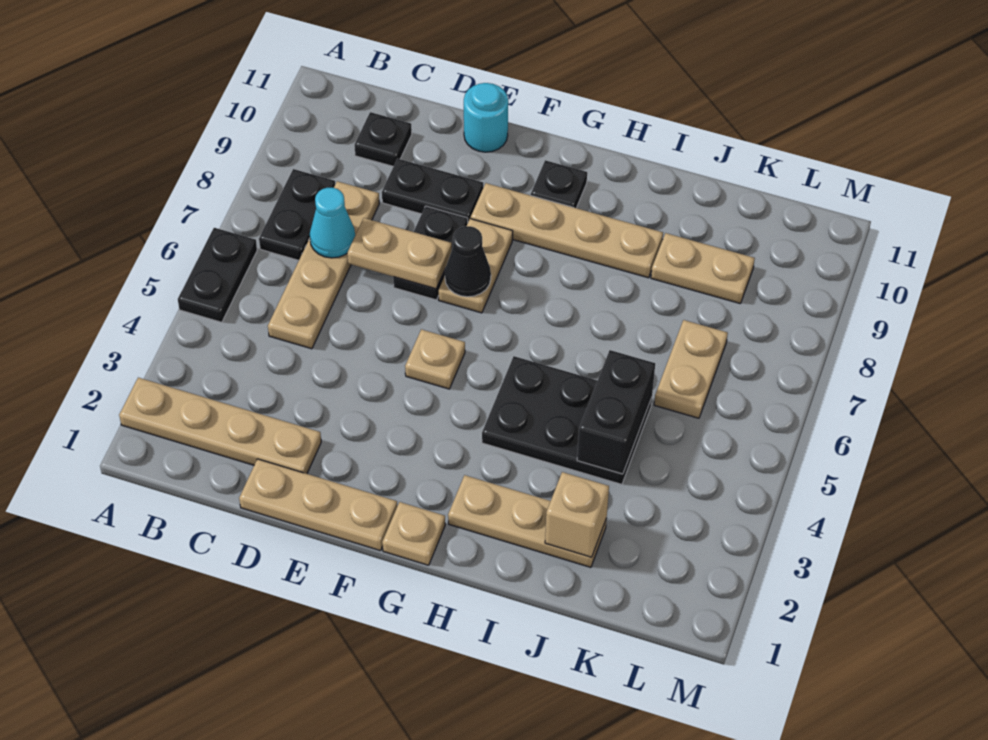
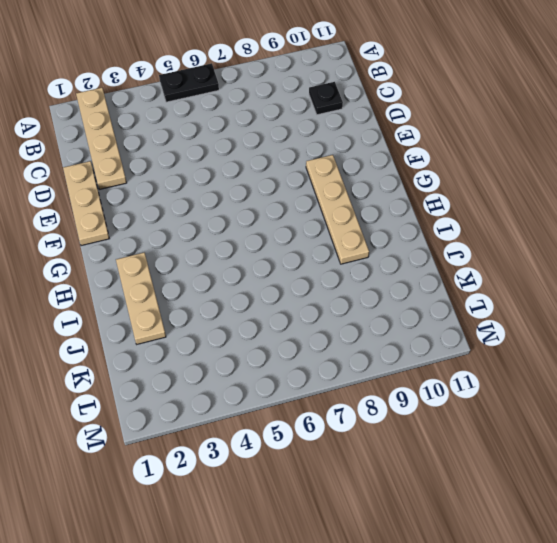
none -> black 1x2 plate [259,169,335,260]
none -> tan 1x4 plate [268,181,379,349]
none -> black 1x2 plate [382,159,483,222]

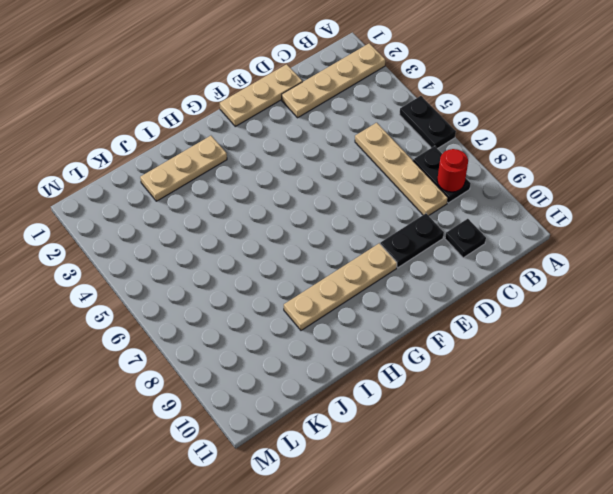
red 1x1 round brick [437,149,468,192] -> none
none -> black 1x2 plate [393,206,468,300]
none -> cyan 1x1 round brick [464,83,508,152]
none -> tan 1x1 plate [405,329,465,389]

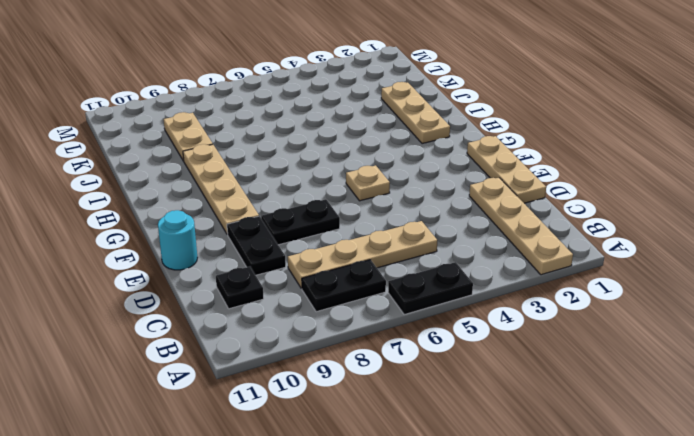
none -> tan 1x2 plate [439,219,513,313]
none -> tan 1x1 plate [382,502,445,565]
none -> black 1x1 plate [531,160,587,208]

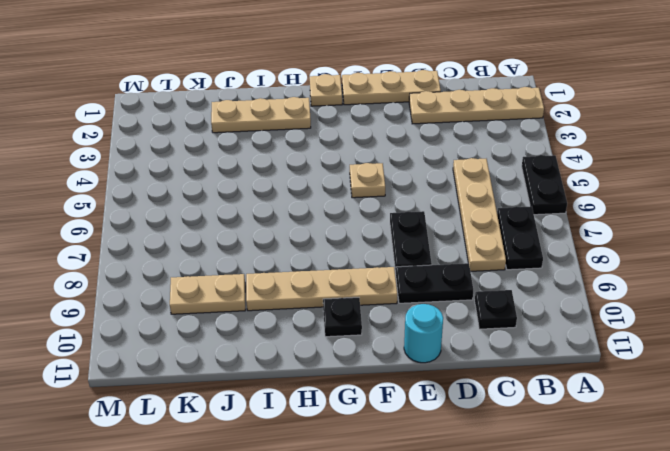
none -> tan 1x2 plate [439,219,513,313]
none -> black 2x3 plate [482,356,652,484]
none -> tan 1x2 plate [654,320,728,418]

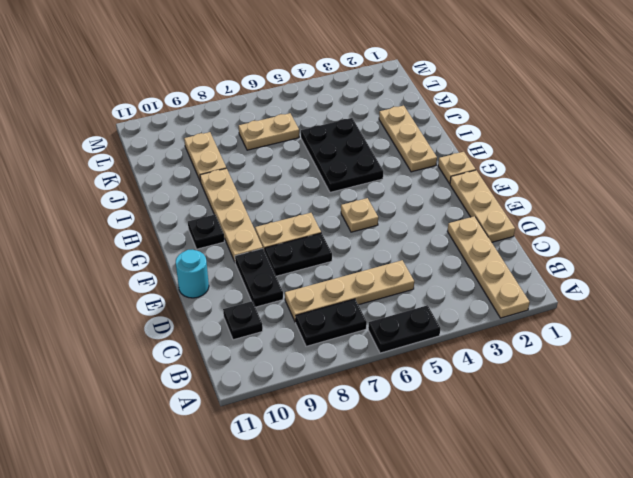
none -> cyan 1x1 cone [310,188,355,258]
none -> tan 1x2 plate [347,218,452,289]
none -> black 1x1 cone [445,226,491,297]

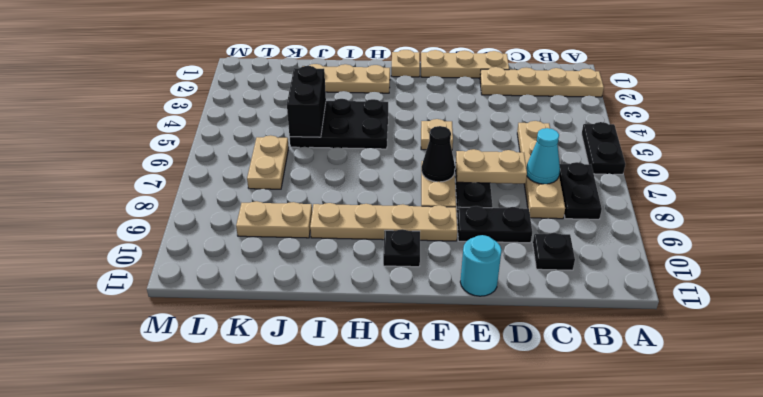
none -> tan 1x1 brick [545,472,609,557]

